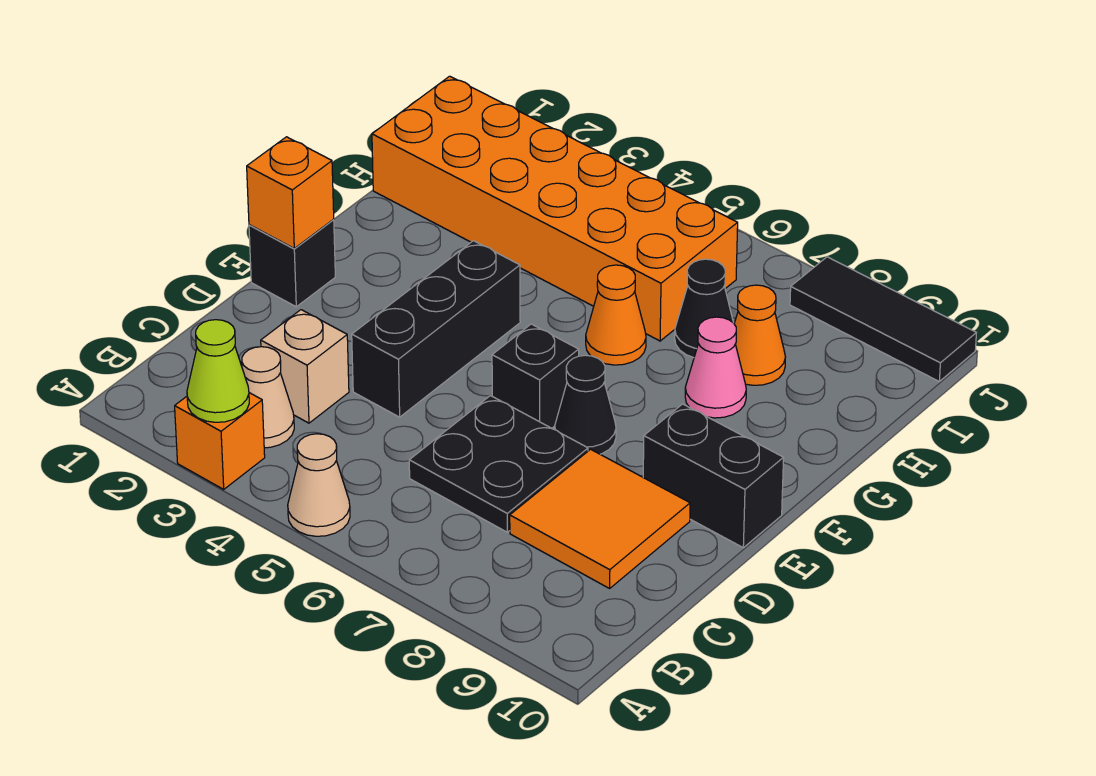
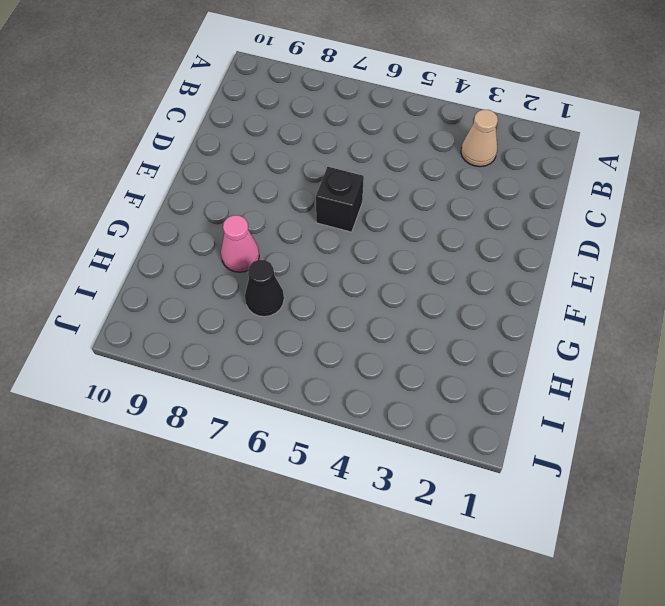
none -> orange 1x1 brick [175,393,265,489]
none -> tan 1x1 cone [288,434,350,536]
none -> tan 1x1 brick [261,310,349,423]

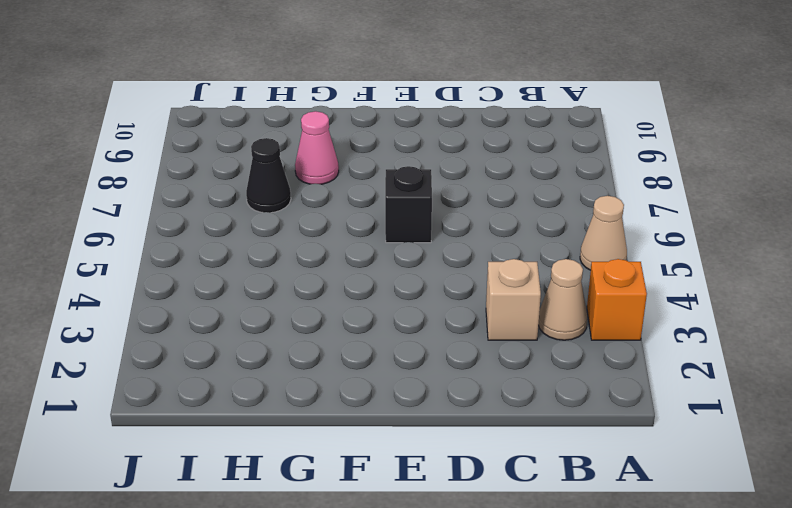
none -> black 2x2 plate [409,395,588,532]
none -> orange 2x2 tile [510,449,690,588]
none -> black 1x3 brick [352,241,520,417]

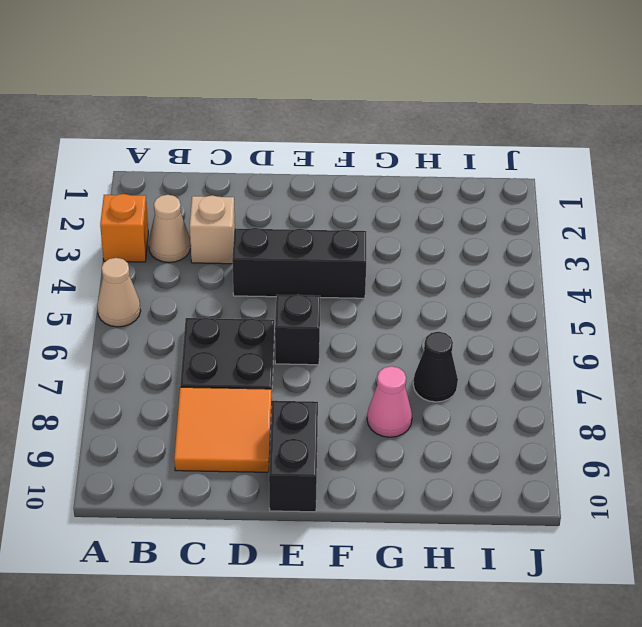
none -> black 1x1 brick [249,220,335,307]
none -> black 1x1 cone [555,355,616,454]
none -> orange 1x1 cone [586,265,646,365]

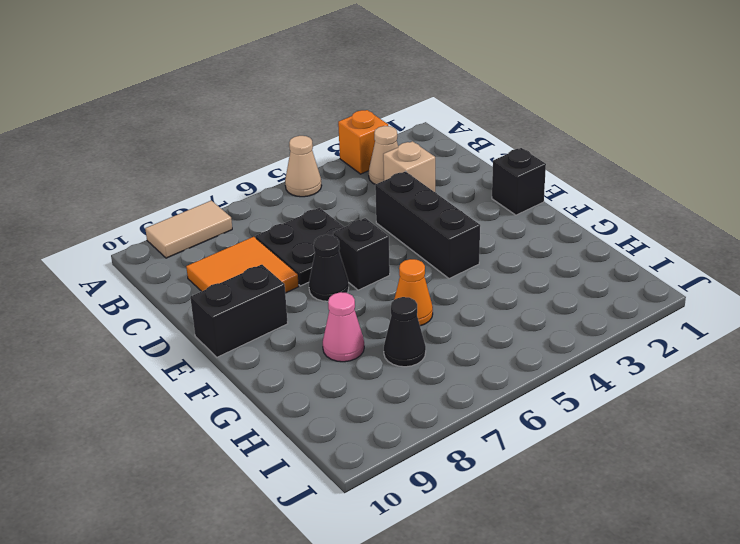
tan 1x2 tile [145,201,232,258] -> none
none -> orange 2x6 brick [372,76,738,341]
none -> orange 1x1 cone [734,285,785,385]
none -> black 1x3 tile [790,257,976,381]

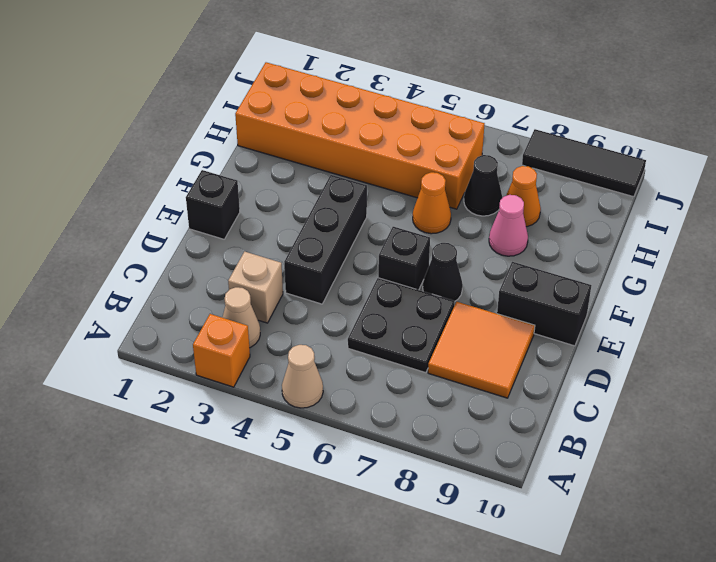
none -> lime 1x1 cone [187,320,249,422]
none -> orange 1x1 brick [247,137,334,248]

